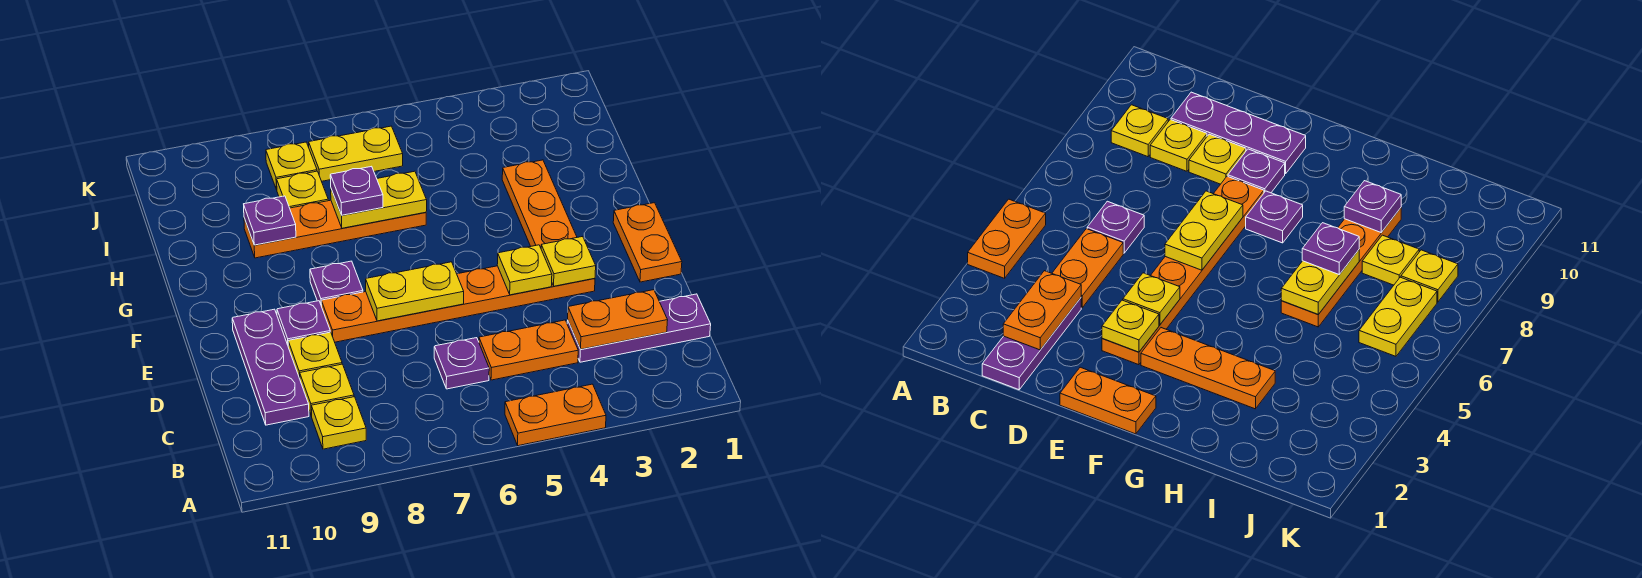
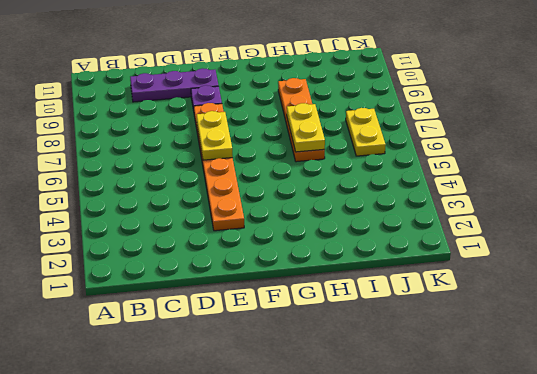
none -> orange 1x2 plate [505,384,606,446]
none -> yellow 1x1 plate [311,397,366,449]
none -> purple 1x3 plate [567,294,711,362]

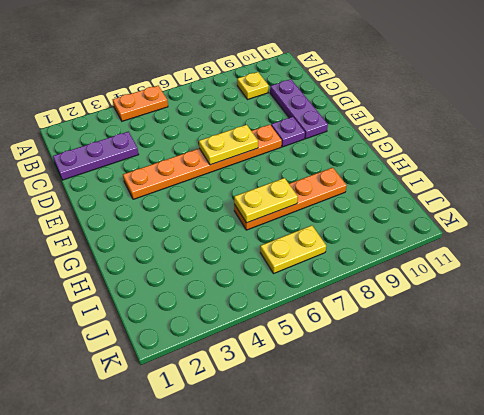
none -> orange 1x2 plate [479,320,578,380]
none -> purple 1x1 plate [434,338,489,389]
none -> yellow 1x1 plate [300,364,354,416]

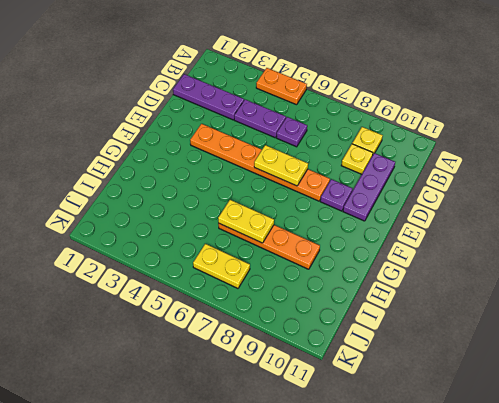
purple 1x2 plate [234,100,286,138] -> orange 1x2 plate [479,320,578,380]
none -> yellow 1x1 plate [288,332,342,379]
none -> orange 1x2 plate [613,203,682,282]
none -> orange 1x3 plate [502,160,577,248]

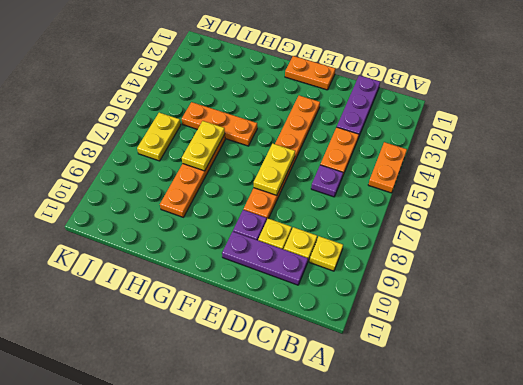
orange 1x3 plate [182,102,257,146] -> orange 1x3 plate moved to [502,160,577,248]
none -> purple 1x1 plate [310,261,363,306]
none -> yellow 1x1 plate [277,171,328,208]
none -> yellow 1x1 plate [266,142,317,190]

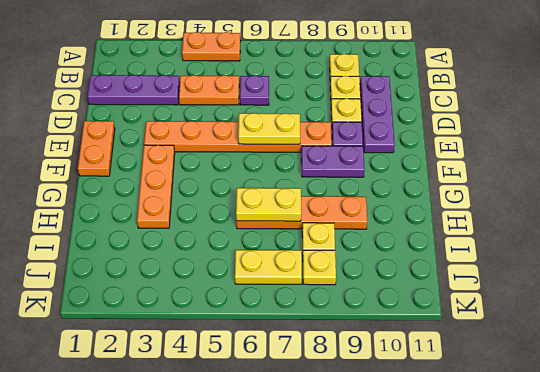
purple 1x2 plate [301,146,365,177] -> purple 1x1 plate [310,261,363,306]
none -> orange 1x2 plate [568,290,668,349]
none -> yellow 1x1 plate [541,236,596,286]
none -> yellow 1x1 plate [497,245,552,295]

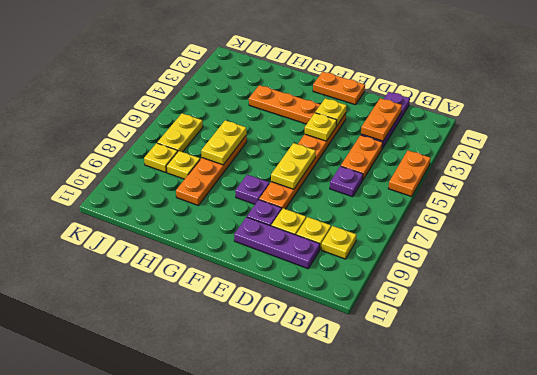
none -> purple 1x1 plate [244,196,296,245]
none -> purple 1x1 plate [330,166,383,215]

